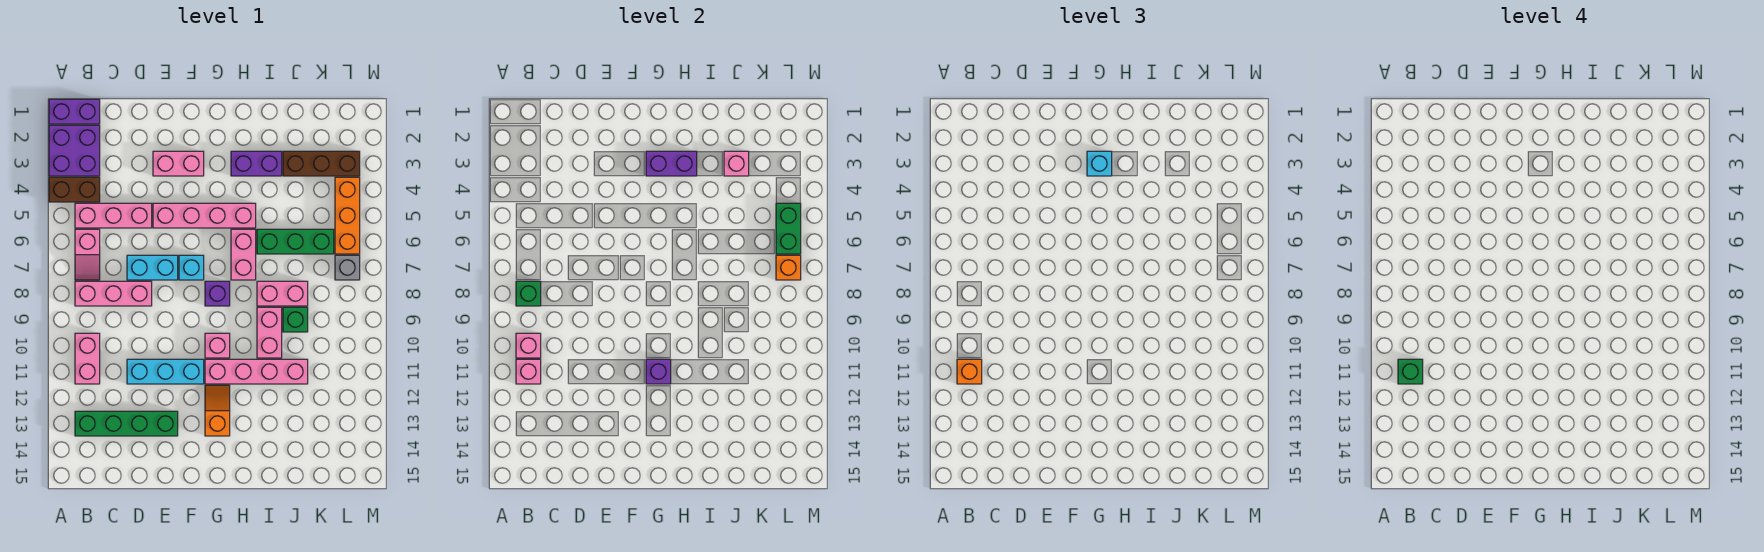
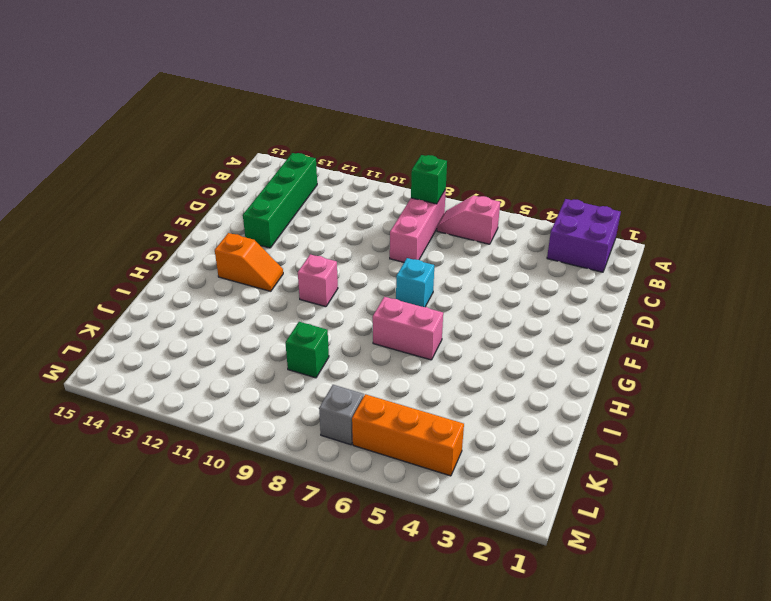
none -> purple 1x2 brick [49,99,100,124]
none -> brown 1x2 brick [49,177,100,202]
none -> pink 1x3 brick [75,203,152,228]
none -> pink 1x2 brick [75,333,100,384]

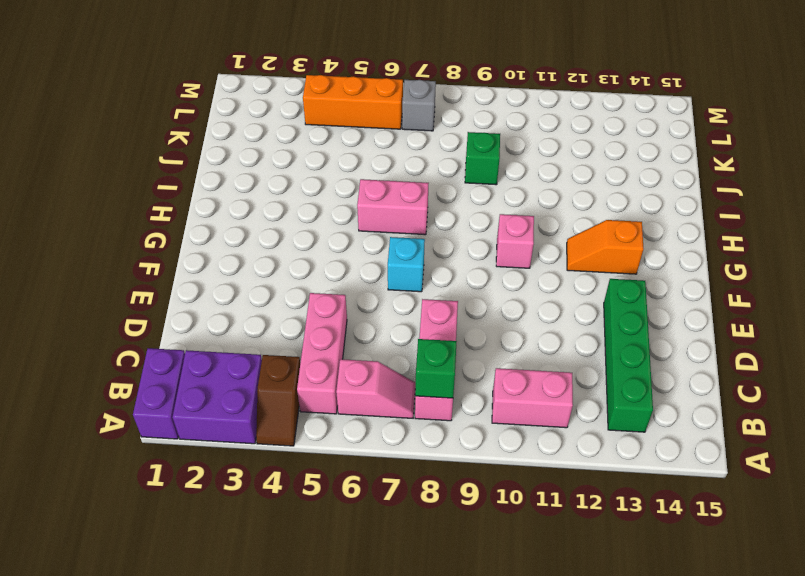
brown 1x2 slope [256,355,300,446] -> brown 1x2 brick [49,177,100,202]
none -> cyan 1x2 brick [127,255,178,280]
none -> cyan 1x3 brick [127,359,204,384]
none -> pink 1x2 brick [153,151,204,176]
none -> pink 1x4 brick [153,203,256,228]

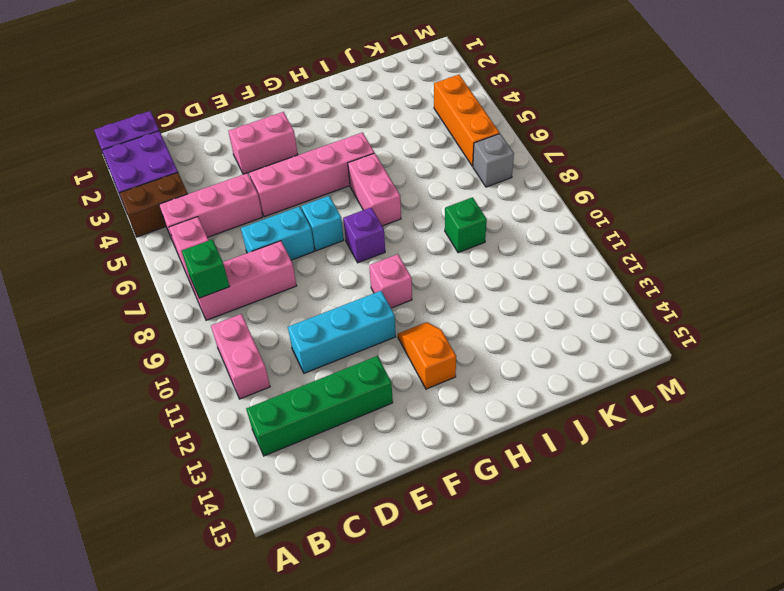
none -> pink 1x4 brick [205,359,308,384]
none -> purple 1x2 brick [231,151,282,176]
none -> green 1x3 brick [257,229,334,254]
none -> pink 1x2 brick [257,281,308,306]

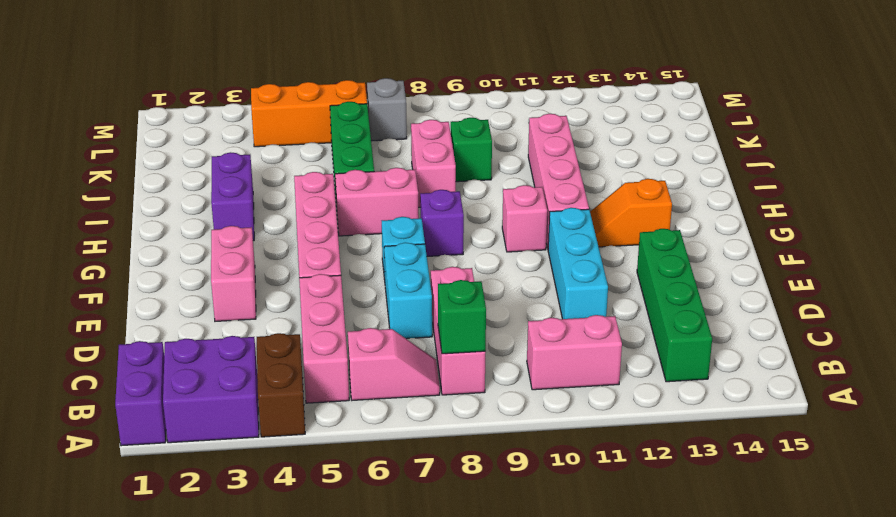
none -> pink 1x2 brick [257,307,282,358]
none -> brown 1x3 brick [283,151,360,176]
none -> pink 1x1 brick [516,333,541,358]
none -> pink 1x1 brick [516,359,541,384]

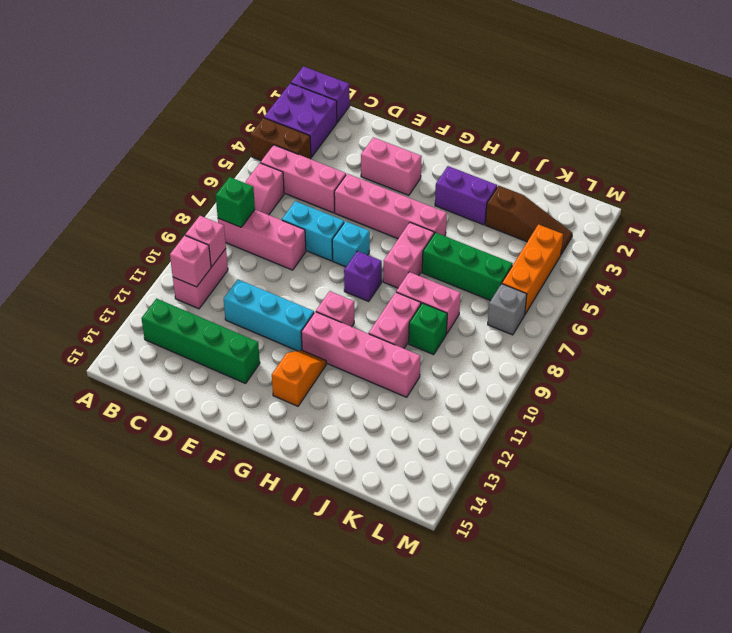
brown 1x3 slope [485,186,573,254] -> brown 1x3 brick [283,151,360,176]
none -> purple 1x2 brick [646,151,697,176]
none -> purple 1x1 brick [646,359,671,384]
none -> pink 1x1 brick [724,151,749,176]
none -> green 1x2 brick [776,203,801,254]

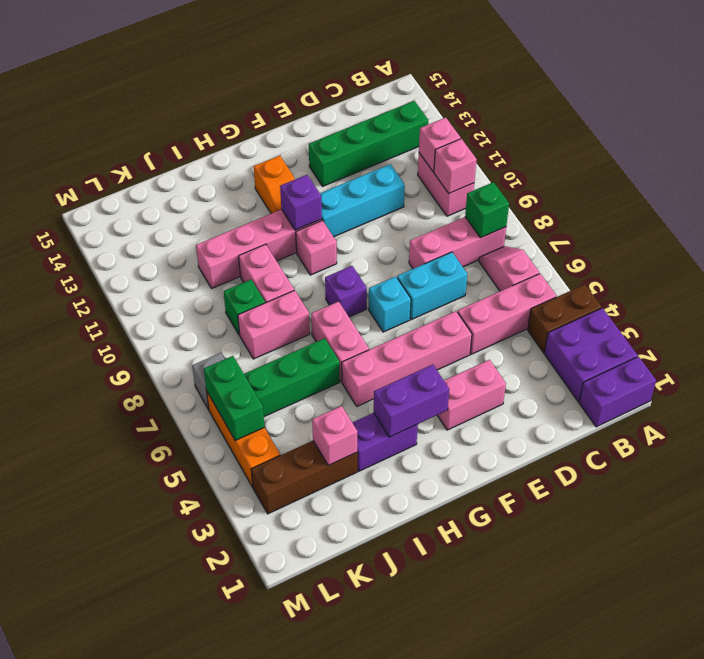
none -> orange 1x1 brick [776,255,801,280]
none -> orange 1x1 brick [957,359,982,384]
none -> cyan 1x1 brick [1087,151,1112,176]
none -> green 1x1 brick [1398,359,1423,384]

